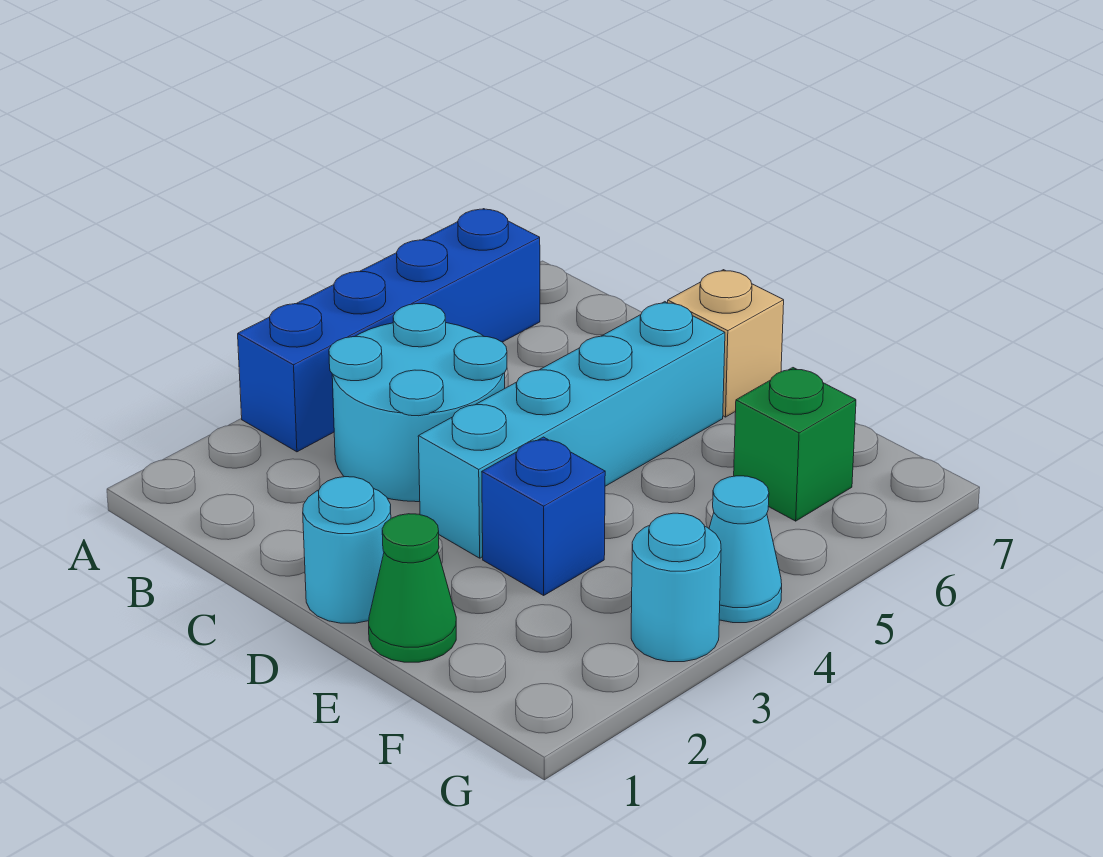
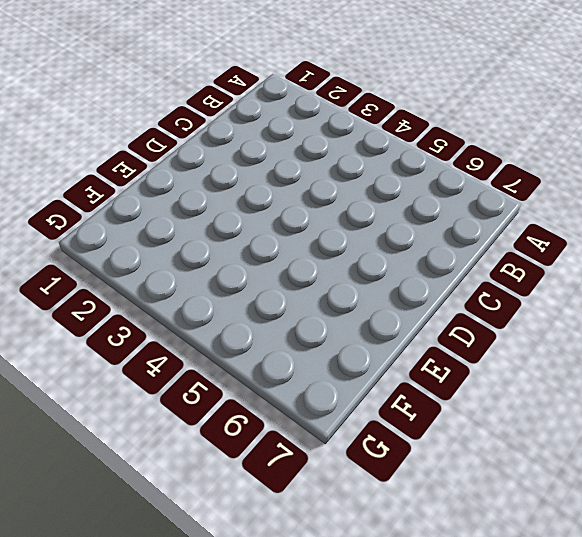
none -> blue 1x4 brick [238,209,540,452]
none -> cyan 2x2 round brick [329,304,507,502]

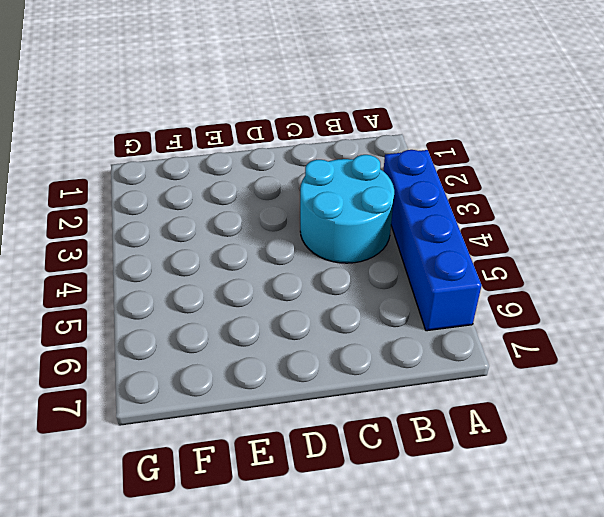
none -> cyan 1x1 round brick [303,477,391,623]
none -> cyan 1x4 brick [418,302,725,558]

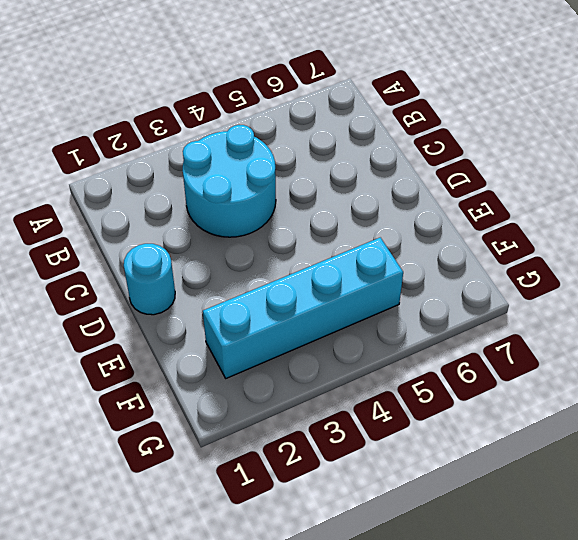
cyan 1x4 brick [203,238,403,378] -> cyan 1x4 brick moved to [418,302,725,558]
none -> blue 1x4 brick [238,209,540,452]
none -> tan 1x1 brick [668,270,784,417]

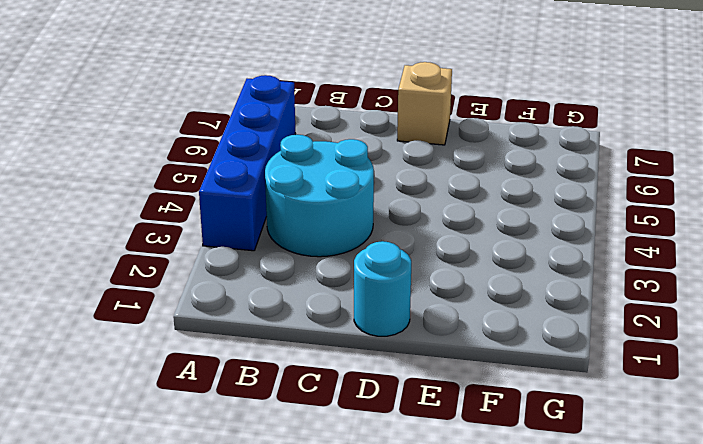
none -> cyan 1x4 brick [418,302,725,558]
none -> green 1x1 cone [369,514,456,662]

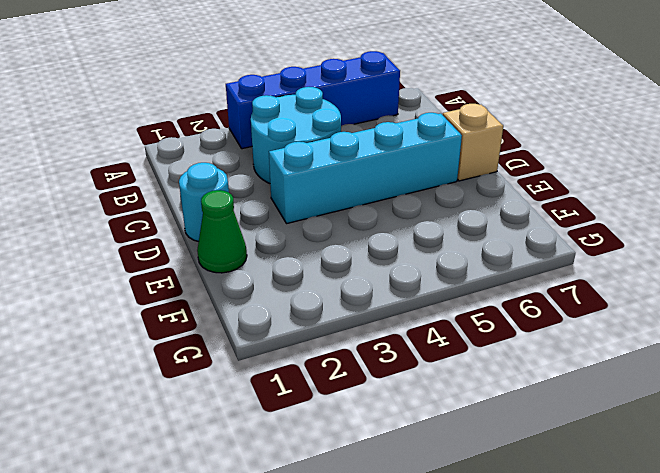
none -> blue 1x1 brick [482,437,605,595]
none -> green 1x1 brick [734,368,856,521]

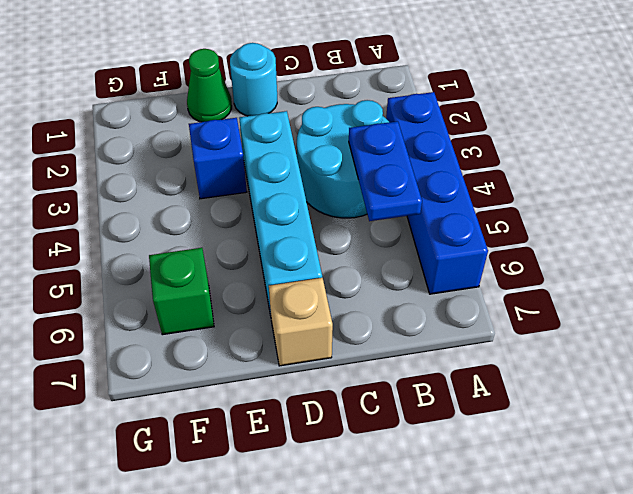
blue 1x2 plate [349,121,422,221] -> none
none -> cyan 1x1 round brick [631,513,721,662]
none -> cyan 1x1 cone [709,476,782,623]

